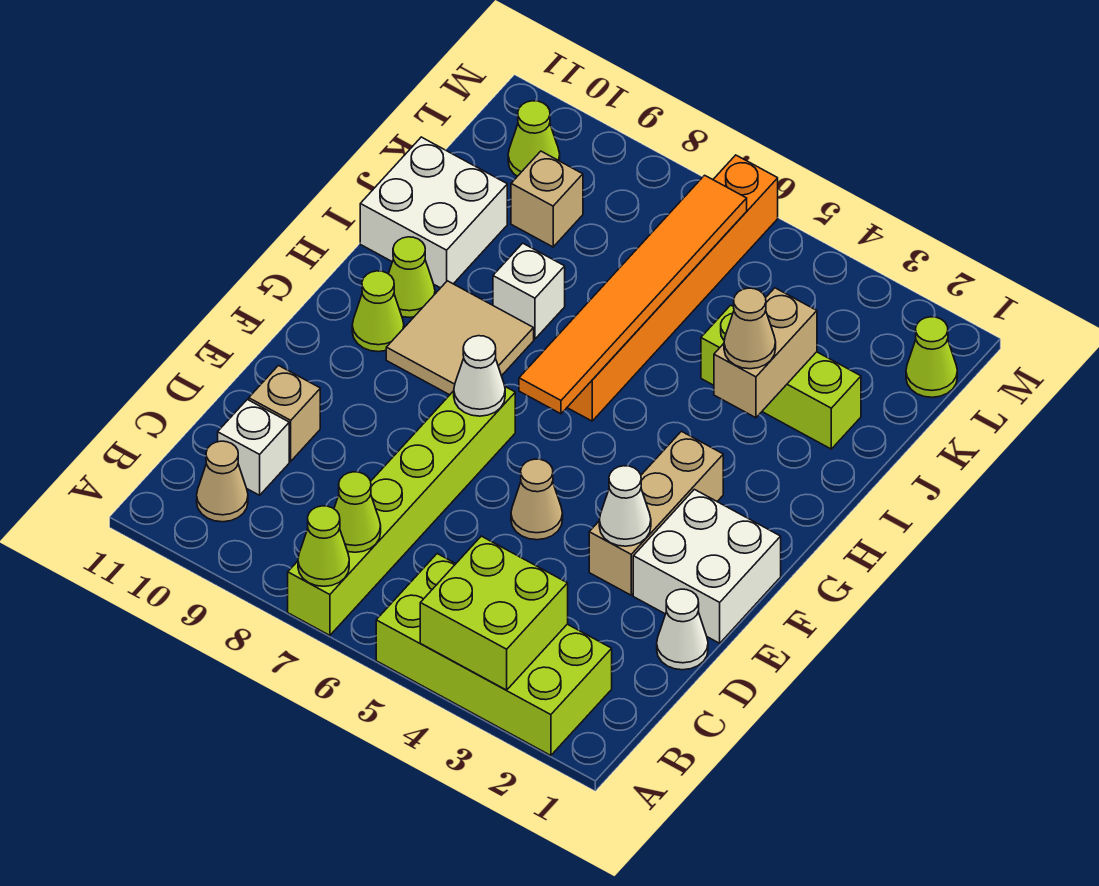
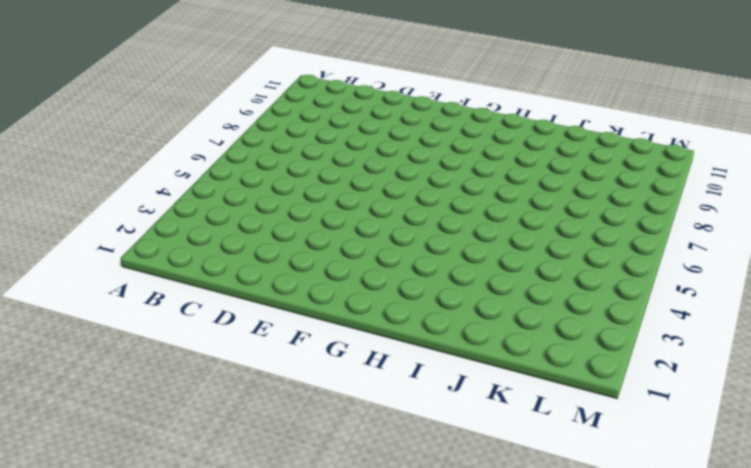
none -> lime 2x4 brick [376,554,612,756]
none -> lime 1x6 brick [288,387,515,635]
none -> tan 1x1 cone [197,441,248,522]

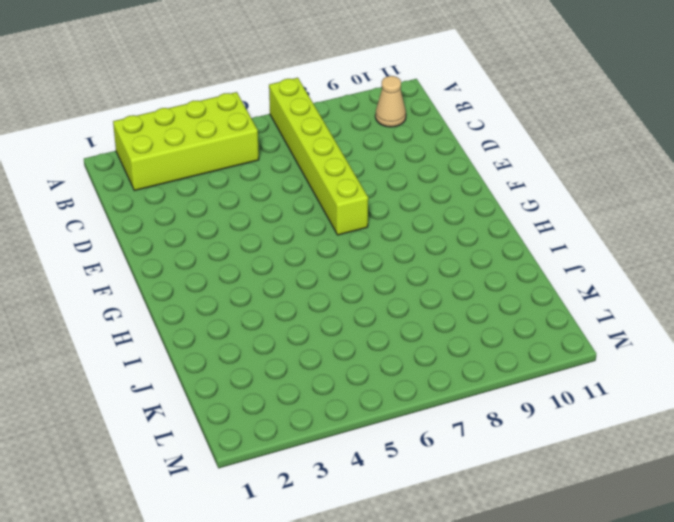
none -> white 1x1 brick [218,399,289,495]
none -> white 1x1 cone [657,589,708,670]
none -> tan 1x1 brick [249,366,320,461]

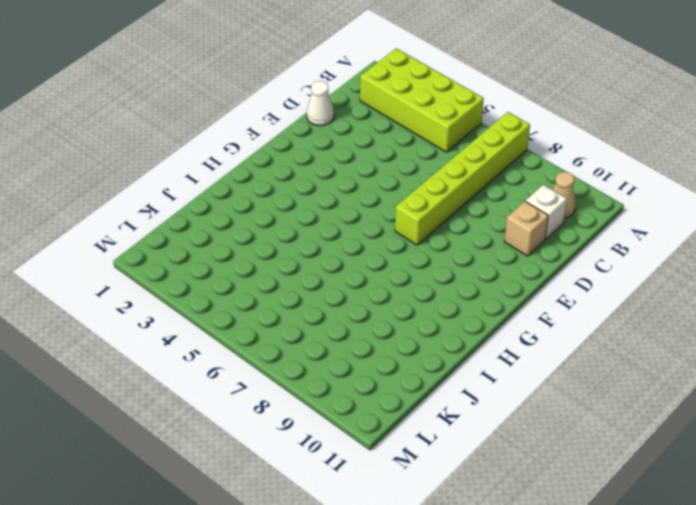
none -> white 2x2 brick [633,489,781,643]
none -> tan 1x3 brick [589,431,723,595]
none -> tan 1x1 cone [511,459,563,540]

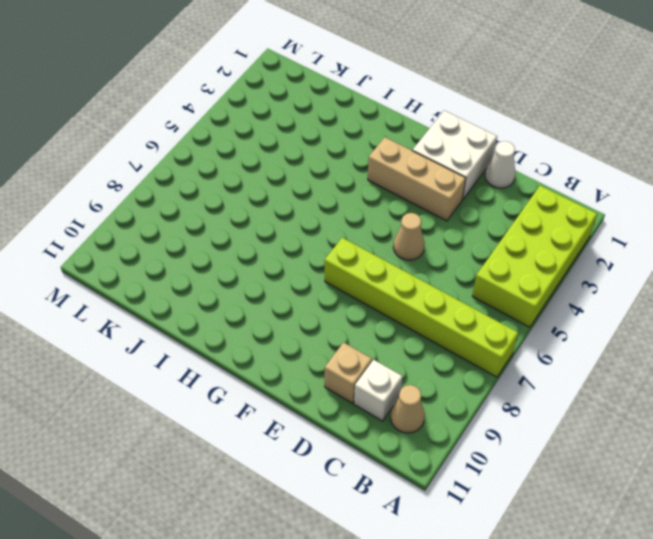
none -> tan 2x2 tile [386,281,534,395]
none -> lime 1x1 cone [352,271,404,352]
none -> orange 1x6 brick [567,155,778,421]

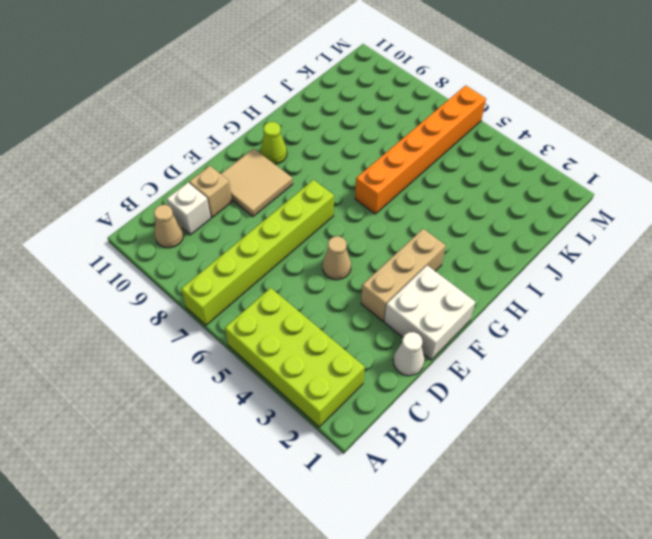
tan 2x2 tile [221,149,293,217] -> tan 2x2 tile moved to [386,281,534,395]
none -> lime 1x1 cone [389,237,435,318]
none -> white 1x1 brick [493,243,565,339]
none -> white 2x2 brick [360,137,507,288]

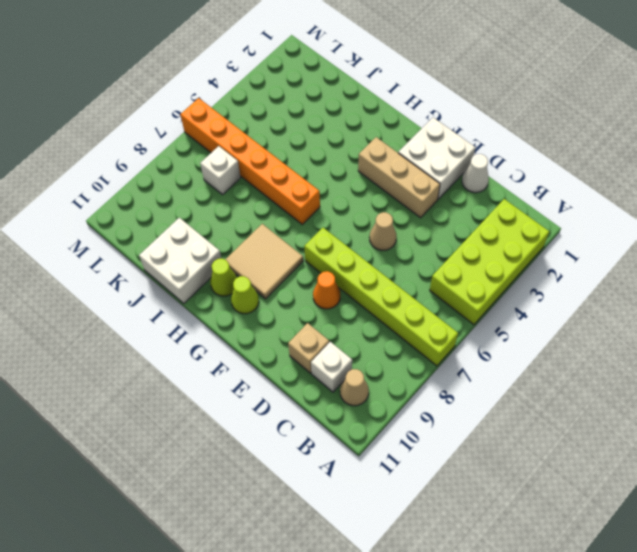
orange 1x1 cone [313,271,340,309] -> none
white 1x1 brick [200,146,241,195] -> white 1x1 brick moved to [493,243,565,339]
none -> lime 1x3 brick [701,305,861,449]
none -> tan 1x1 brick [511,151,583,247]
none -> lime 1x1 cone [906,317,957,397]

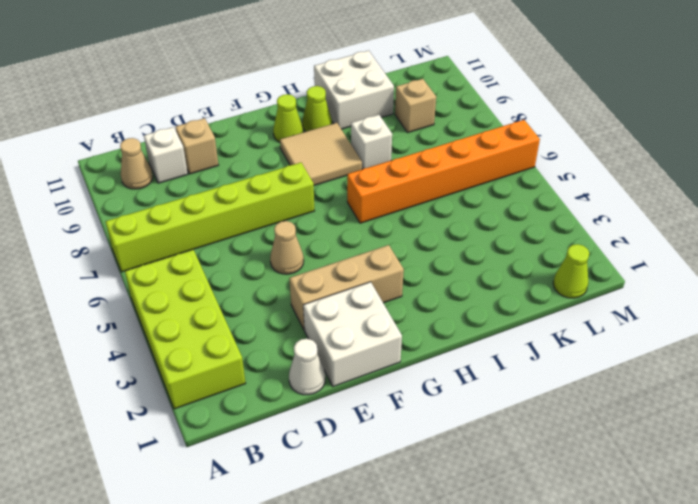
none -> lime 1x3 brick [701,305,861,449]
none -> lime 1x1 cone [508,101,560,176]
none -> lime 2x2 brick [420,536,568,690]

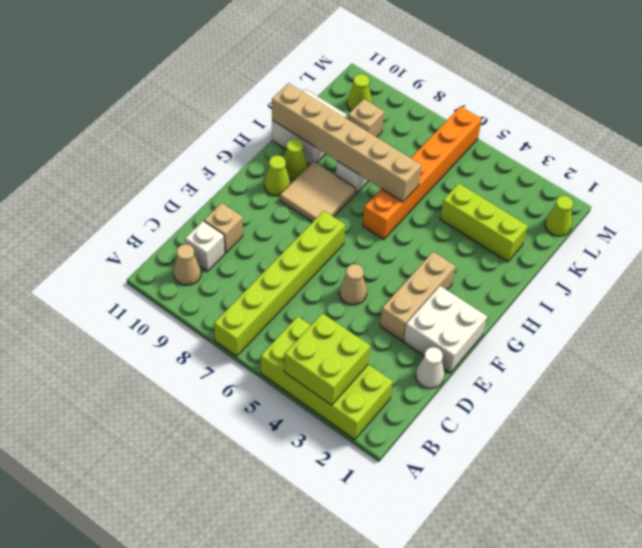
tan 1x6 brick [272,83,422,202] -> orange 1x6 tile [519,175,747,414]
none -> lime 1x1 cone [298,506,349,586]
none -> lime 1x1 cone [334,472,381,552]
none -> white 1x1 cone [599,466,651,546]

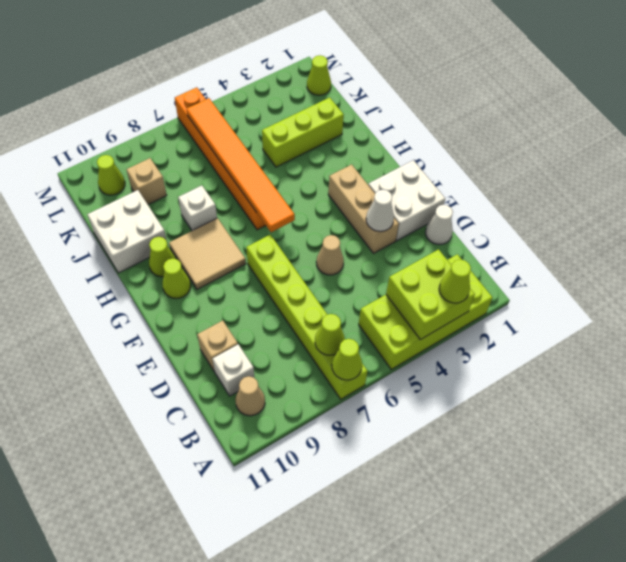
lime 1x1 cone [439,260,471,303] -> none
none -> white 1x1 cone [454,336,505,416]
none -> tan 1x2 brick [714,288,817,418]
none -> tan 1x1 cone [724,288,776,369]

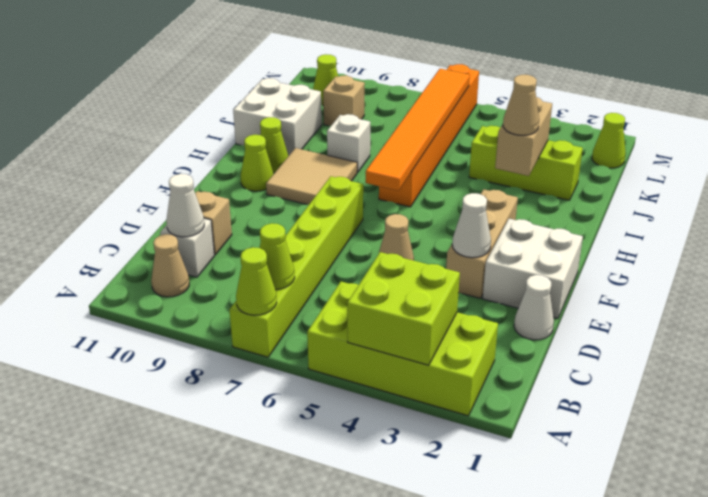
white 1x1 cone [166,174,204,237] -> white 1x1 cone moved to [454,336,505,416]

